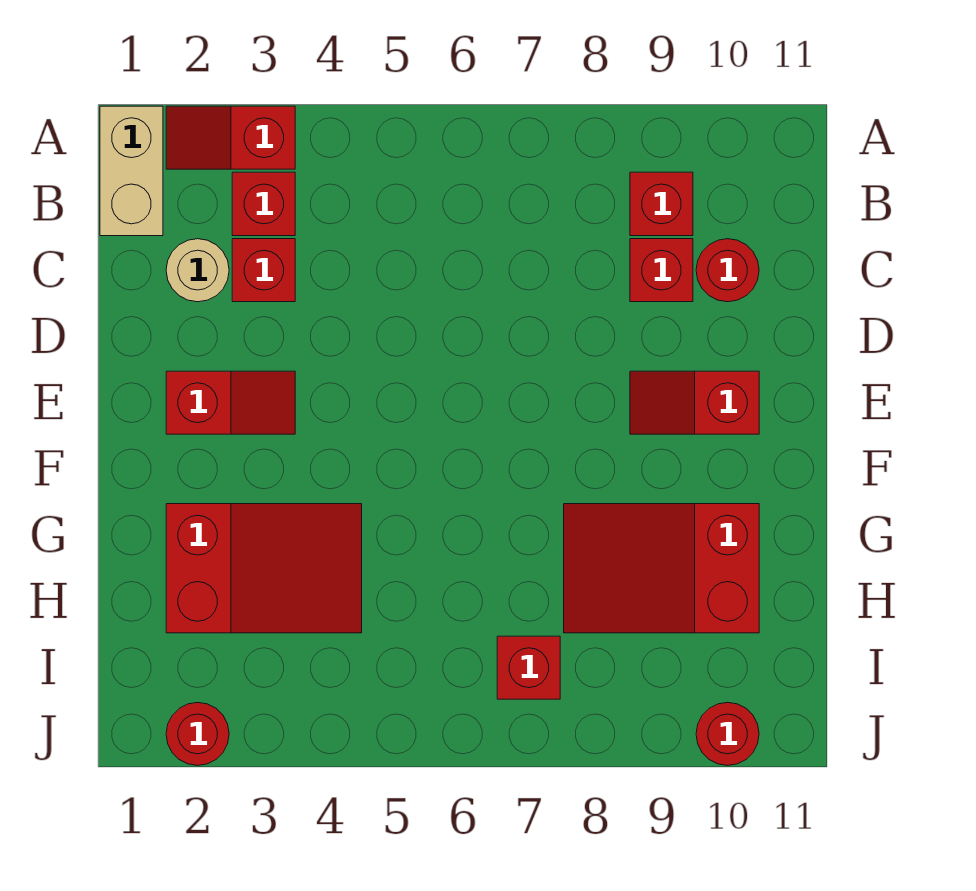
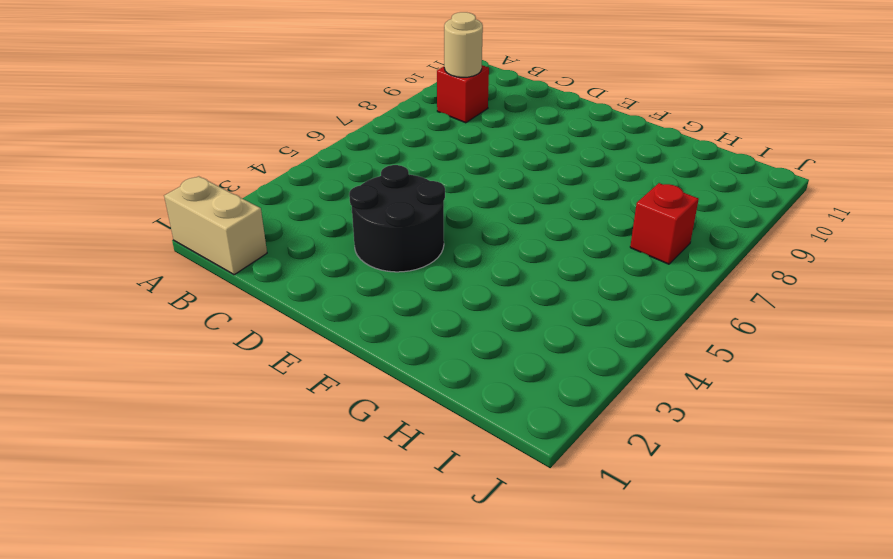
tan 1x1 round brick [444,12,483,77] -> tan 1x1 round brick moved to [166,239,229,302]
black 2x2 round brick [349,165,445,272] -> red 1x2 slope [166,371,295,434]
none -> red 1x2 slope [166,106,295,169]
none -> red 1x1 brick [232,172,295,236]
none -> red 1x1 brick [232,239,295,302]

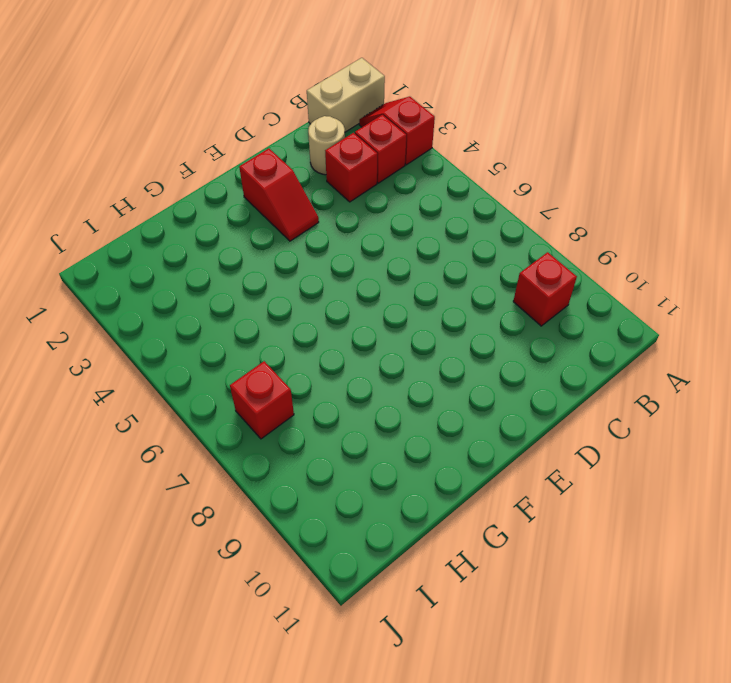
none -> red 1x1 brick [630,239,693,302]
none -> red 1x1 round brick [696,239,759,302]
none -> red 1x2 slope [630,371,759,434]

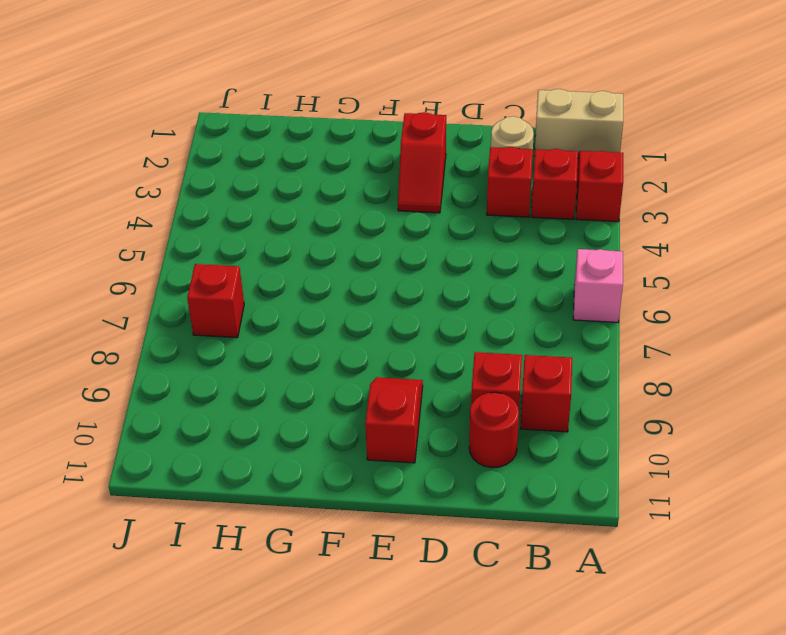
pink 1x1 brick [573,249,623,322] -> none
none -> red 2x3 slope [166,504,362,633]
none -> red 2x3 slope [564,504,759,633]
none -> red 1x1 round brick [166,703,229,766]

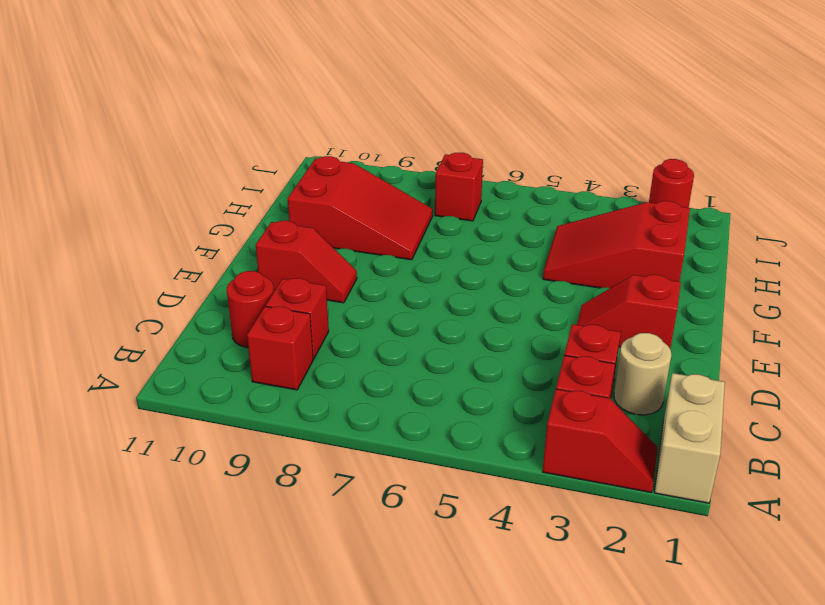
none -> red 1x1 round brick [696,702,759,766]

